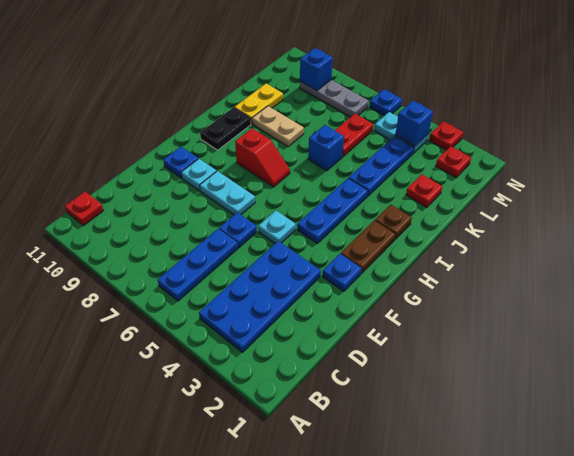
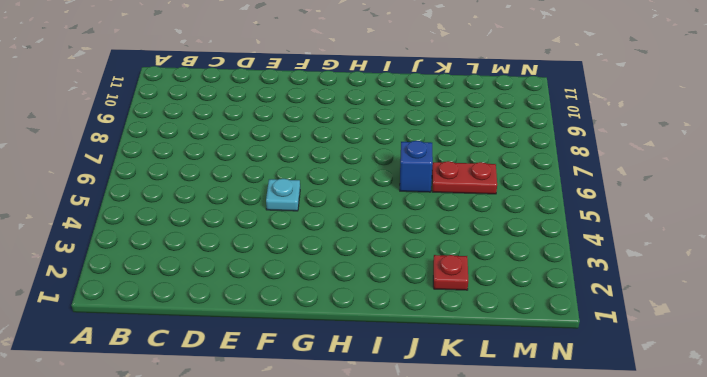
none -> blue 2x4 plate [199,241,321,352]
none -> blue 1x3 plate [157,229,238,301]
none -> red 1x1 plate [65,192,104,226]

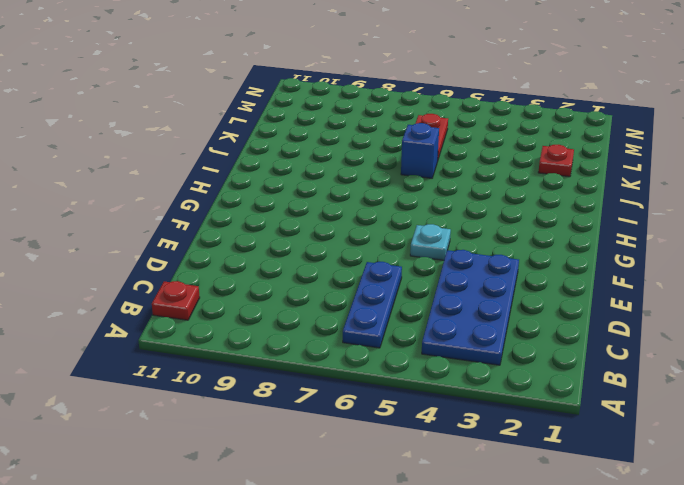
none -> blue 1x1 plate [219,212,257,248]
none -> blue 1x1 plate [322,254,362,291]
none -> cyan 1x2 plate [200,171,255,215]

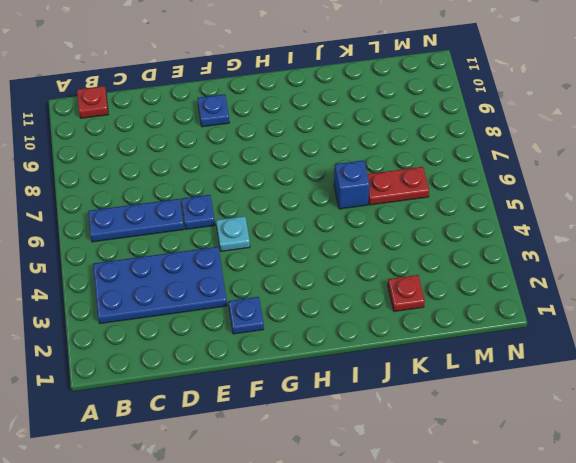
none -> cyan 1x2 plate [200,171,255,215]
none -> cyan 1x1 plate [181,159,217,191]
none -> brown 1x2 plate [341,220,396,273]

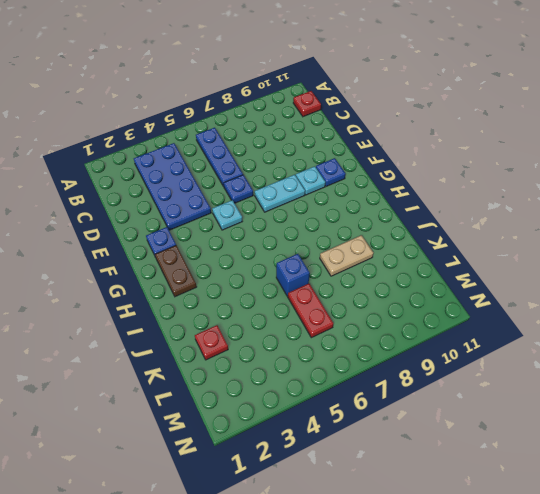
none -> blue 1x3 plate [297,178,368,243]
none -> red 1x2 slope [235,128,290,187]
none -> black 1x2 plate [200,108,251,150]

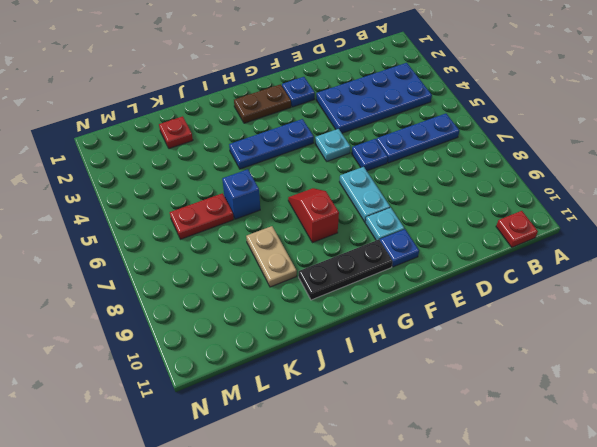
black 1x3 plate [299,240,393,300] -> black 1x2 plate [200,108,251,150]
none -> brown 1x1 plate [375,205,412,239]
none -> blue 1x3 plate [349,136,414,196]
none -> yellow 1x2 plate [234,83,283,124]

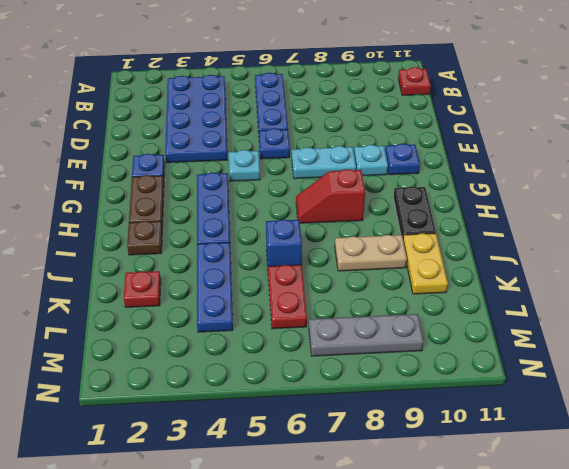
none -> red 1x1 plate [436,146,471,178]
none -> cyan 1x2 plate [374,112,428,153]
none -> red 1x1 plate [429,121,463,150]

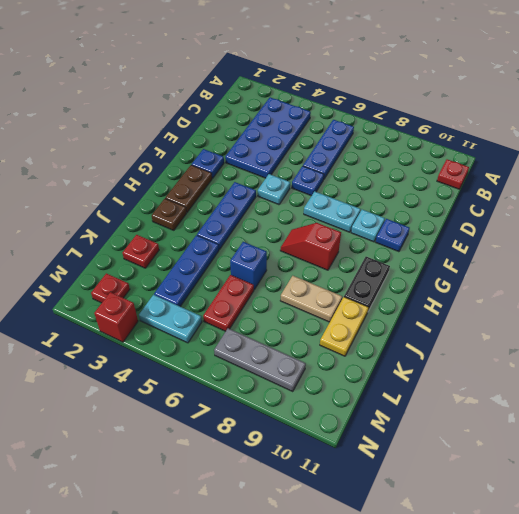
red 1x1 brick [94,292,138,342] -> red 1x1 plate [429,121,463,150]
none -> blue 1x1 plate [370,89,402,116]
none -> blue 1x1 brick [395,101,433,146]
none -> blue 1x1 brick [300,48,333,91]

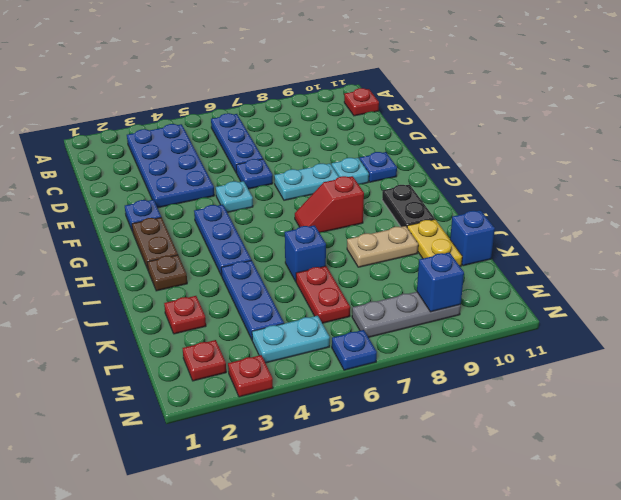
blue 1x1 brick [450,210,495,266] -> blue 1x1 brick moved to [395,101,433,146]

